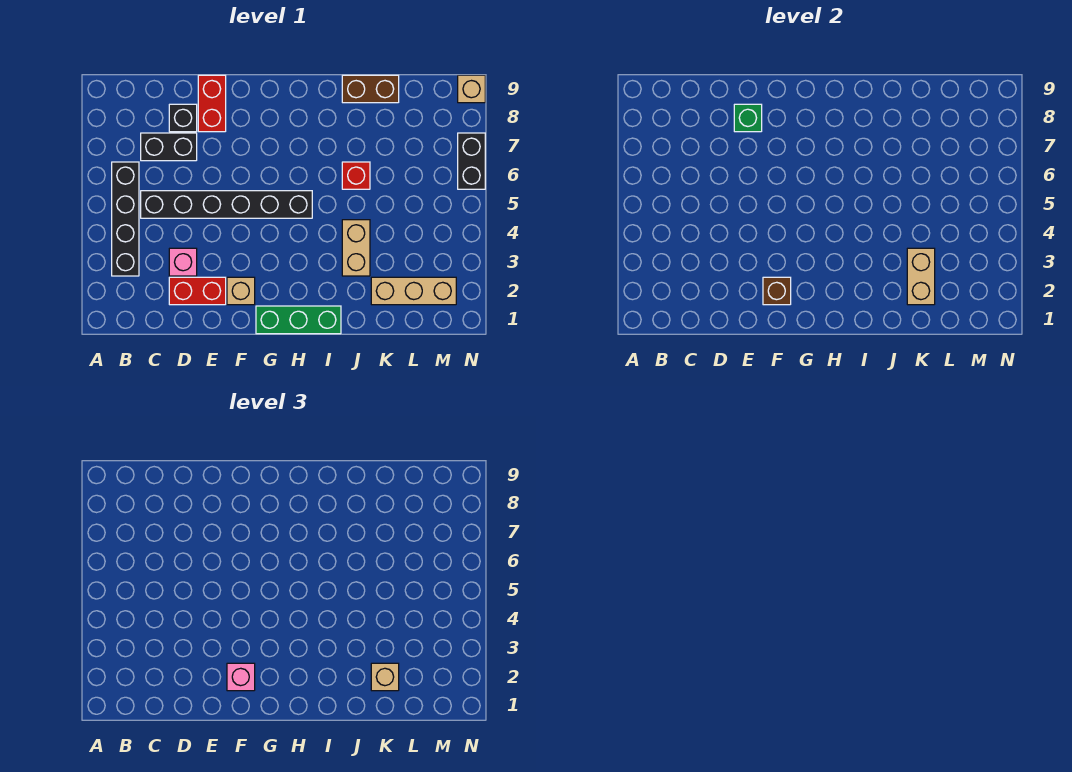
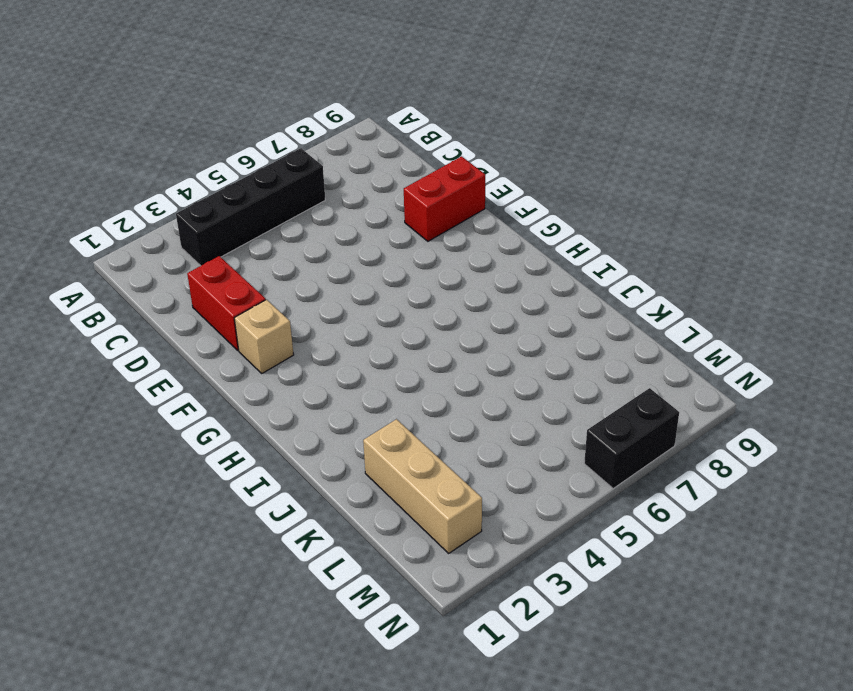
none -> black 1x6 brick [141,191,312,218]
none -> black 1x2 brick [141,133,197,161]
none -> pink 1x1 brick [169,248,197,276]

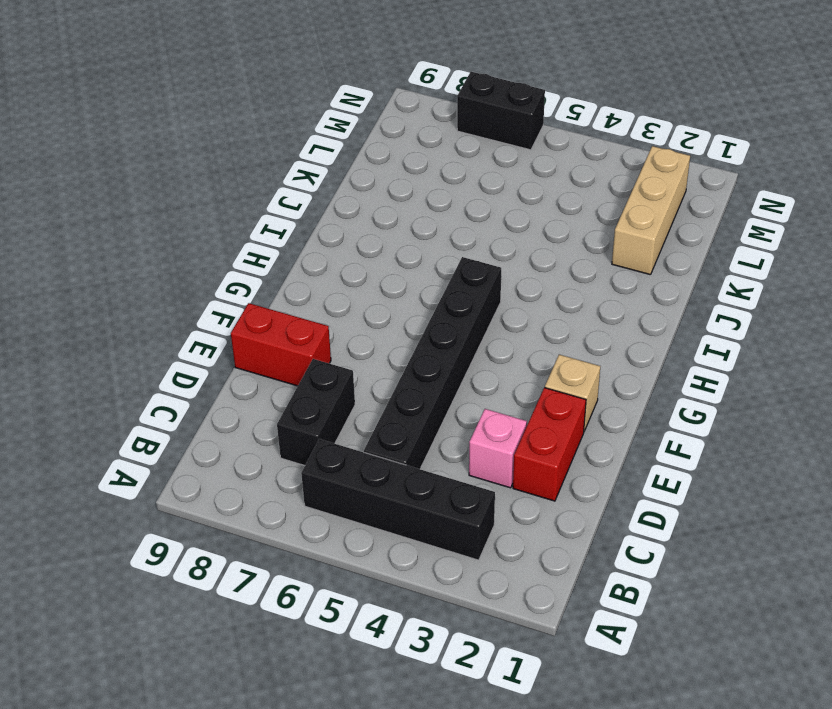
none -> black 1x1 brick [169,104,197,132]
none -> green 1x3 brick [256,306,341,334]
none -> tan 1x2 brick [342,220,370,276]

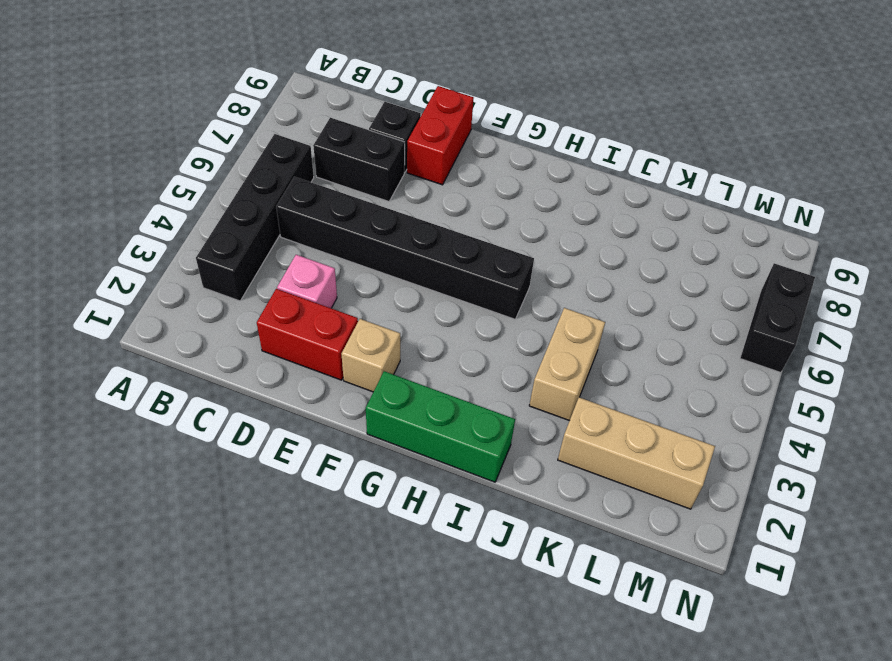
none -> red 1x1 brick [342,162,370,189]
none -> brown 1x2 brick [342,75,399,103]
none -> tan 1x1 brick [458,75,485,103]

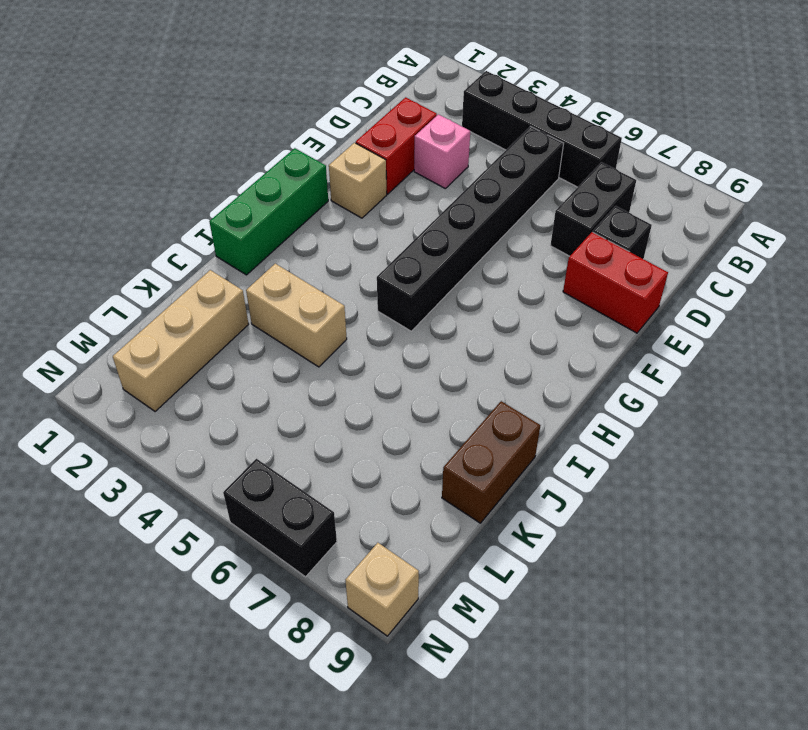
none -> red 1x1 brick [342,162,370,189]
none -> green 1x1 brick [734,104,762,132]
none -> brown 1x1 brick [763,277,791,305]

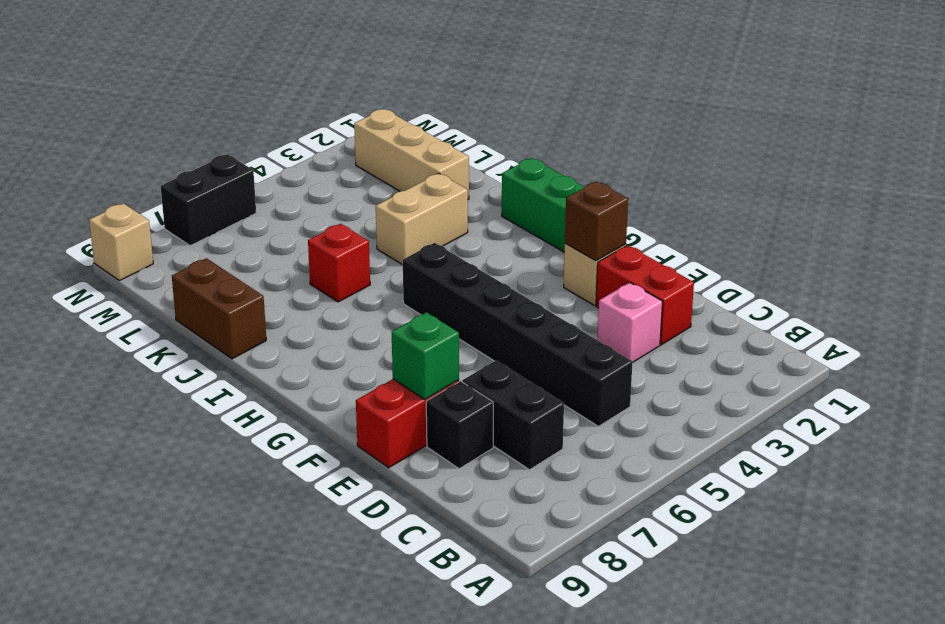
none -> black 1x4 brick [112,162,139,276]
none -> tan 1x2 brick [907,248,935,305]
none -> pink 1x1 brick [227,663,255,691]

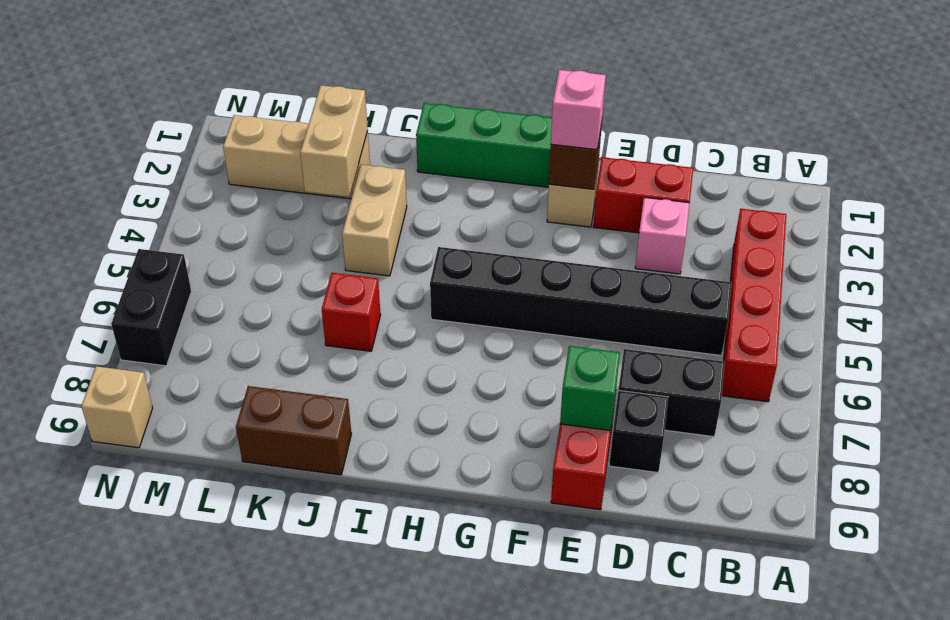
red 1x4 brick [722,209,786,402] -> black 1x4 brick [112,162,139,276]
none -> tan 1x1 brick [371,663,399,691]

